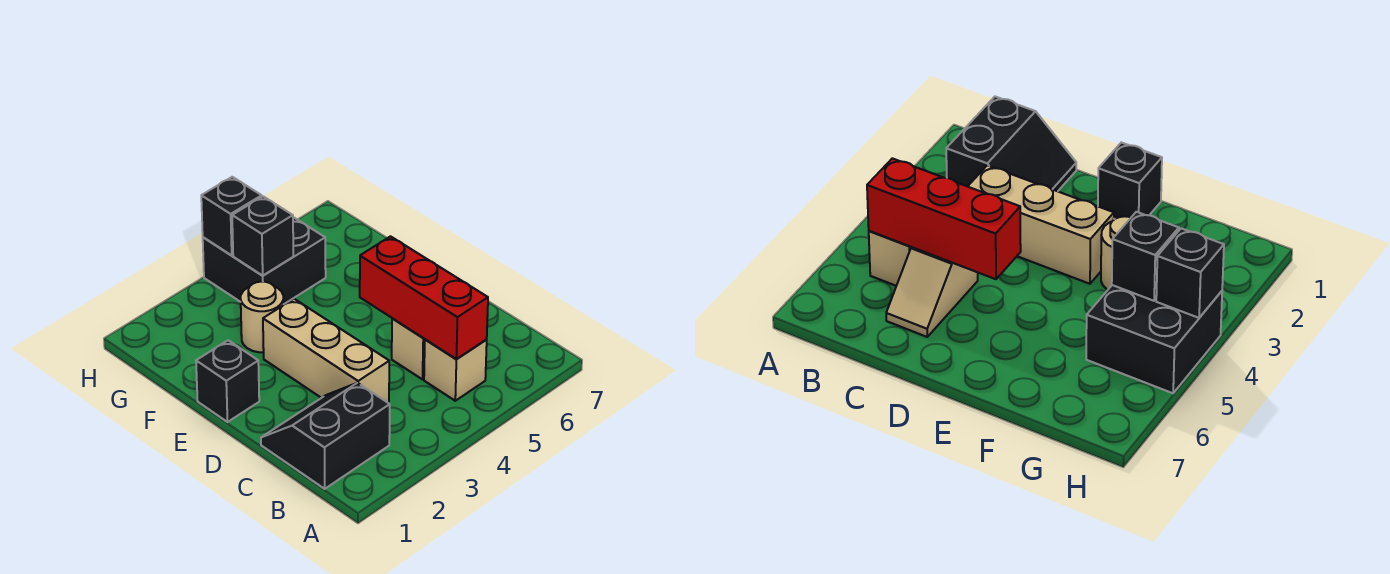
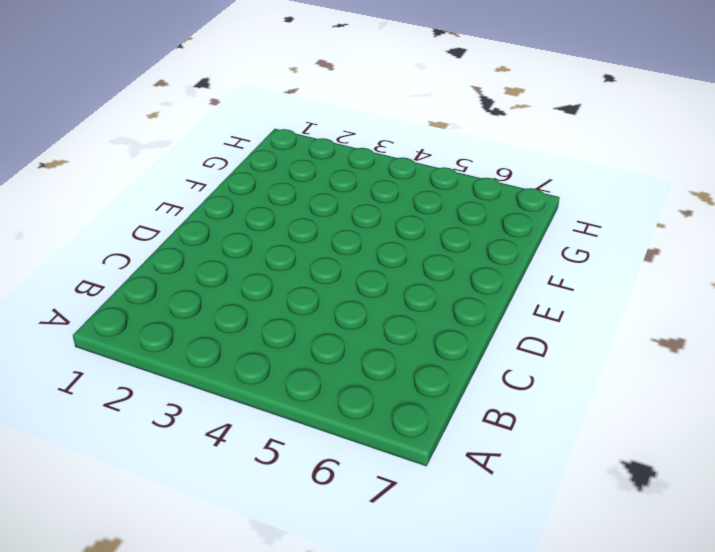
none -> black 2x2 slope [261,383,390,489]
none -> tan 1x1 brick [424,339,487,401]

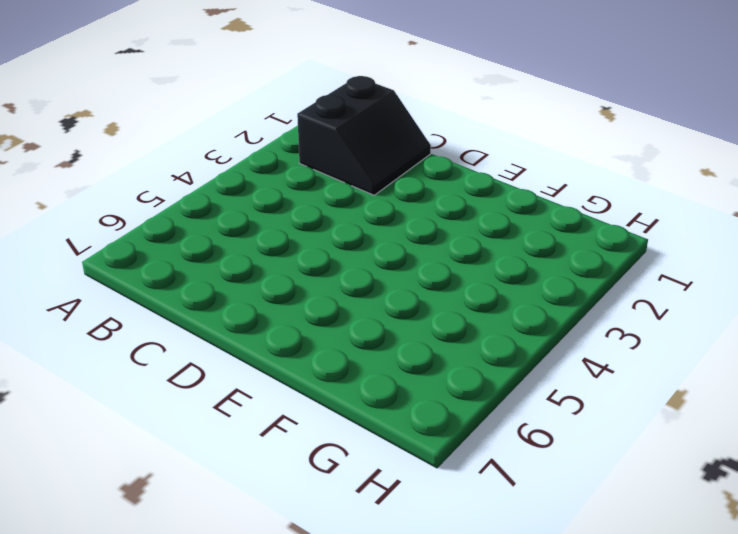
none -> tan 1x1 brick [424,339,487,401]
none -> tan 1x3 brick [263,299,389,403]

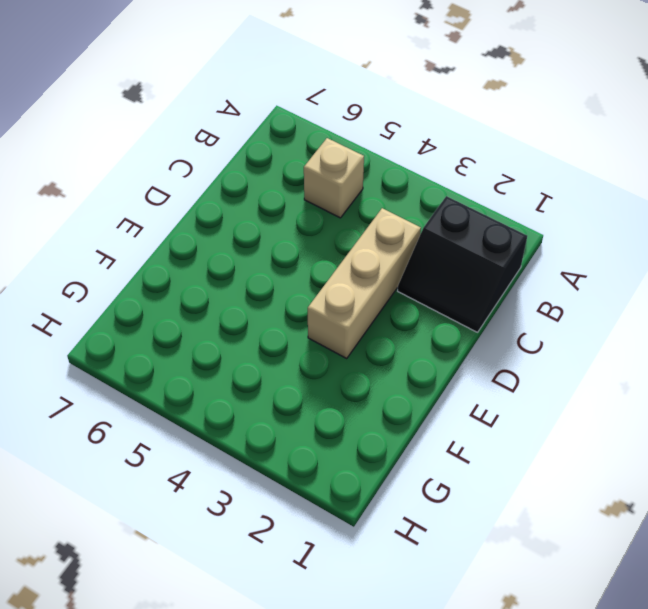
none -> tan 1x2 slope [392,318,425,379]
none -> black 1x1 brick [196,340,259,422]

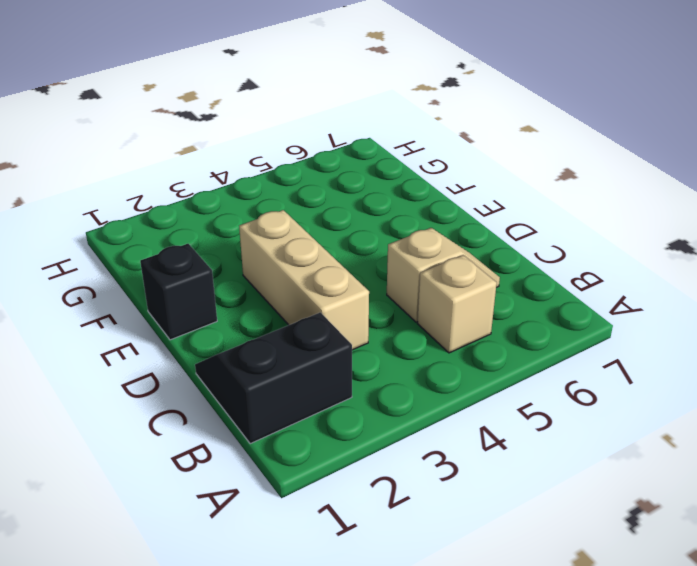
none -> tan 1x1 round brick [241,282,284,352]
none -> black 2x2 brick [203,217,326,304]

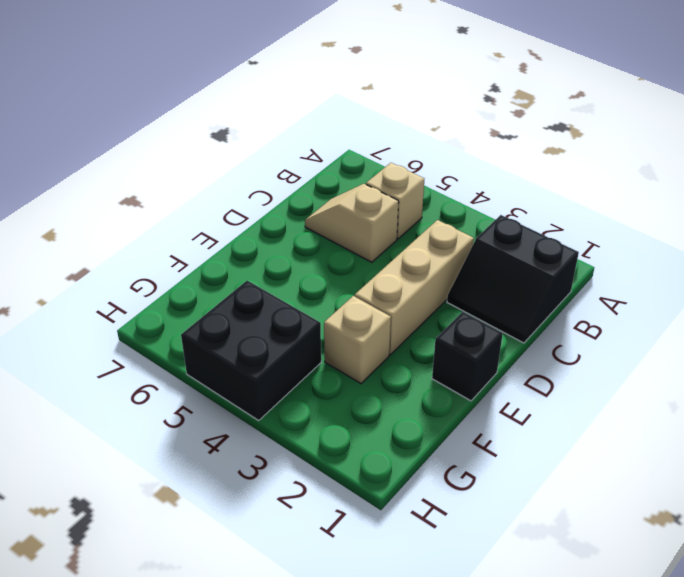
tan 1x1 brick [324,296,391,384] -> tan 1x1 round brick [241,282,284,352]
none -> red 1x3 brick [360,236,488,359]
none -> black 1x1 brick [232,196,293,275]

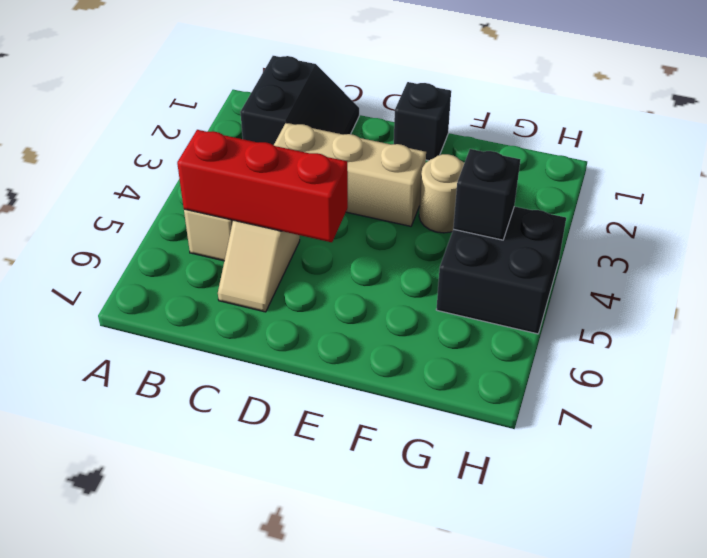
none -> black 1x1 brick [201,177,262,256]

